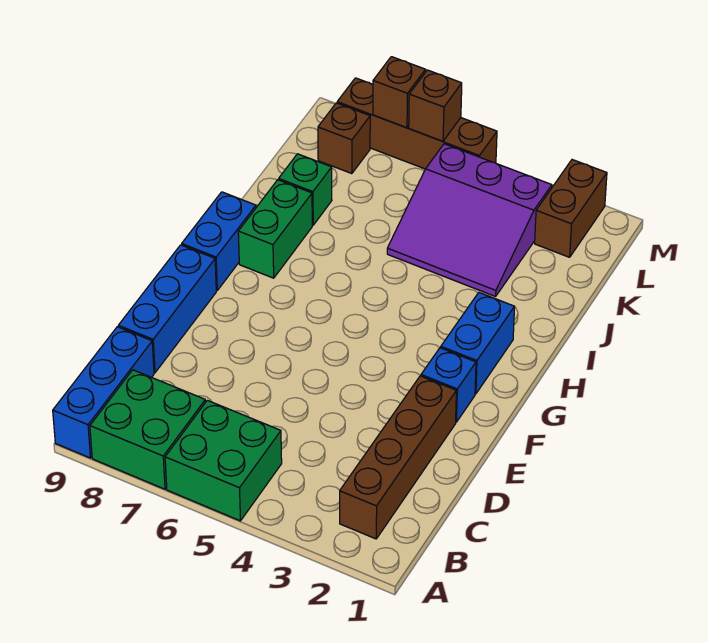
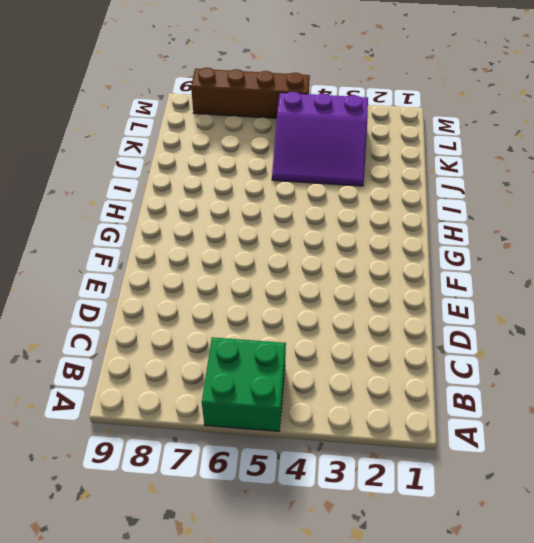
none -> green 2x2 brick [90,370,205,489]
none -> blue 1x3 brick [53,327,154,458]
none -> brown 1x4 brick [340,376,456,539]

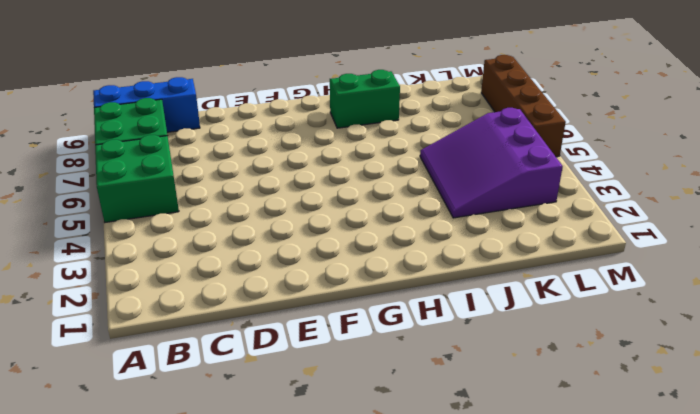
none -> brown 1x4 brick [340,376,456,539]
none -> blue 1x3 brick [118,245,216,373]
none -> blue 1x1 brick [421,348,476,422]

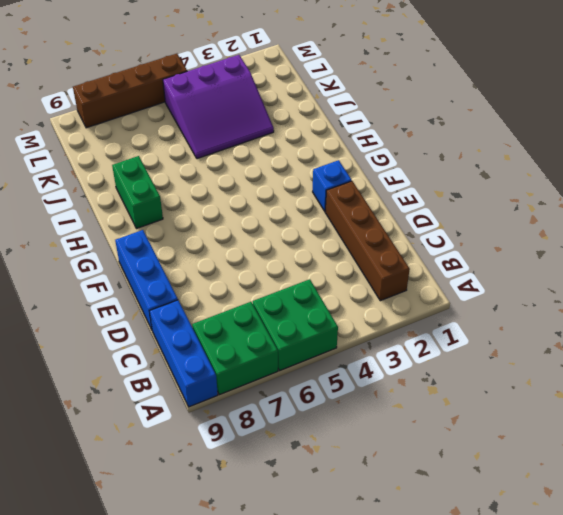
none -> blue 1x2 brick [441,293,515,394]
none -> blue 1x2 brick [182,192,256,290]
none -> green 1x1 brick [279,154,332,225]

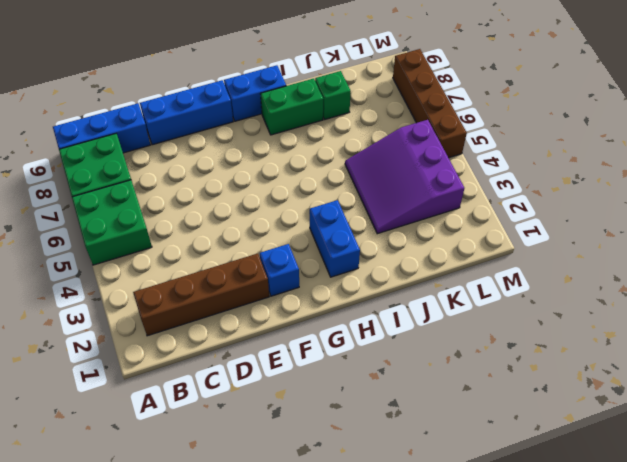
blue 1x2 brick [310,200,360,277] -> blue 1x2 brick turned to [441,293,515,394]
none -> brown 1x2 brick [535,160,607,257]
none -> brown 1x1 brick [318,103,370,174]
none -> brown 1x1 brick [409,70,462,141]

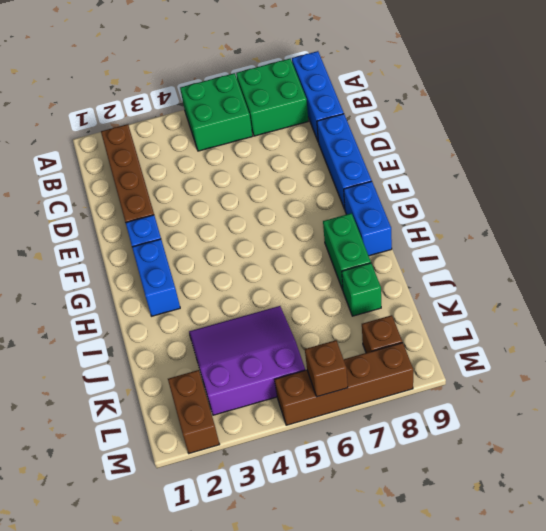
none -> brown 1x1 brick [373,57,426,128]

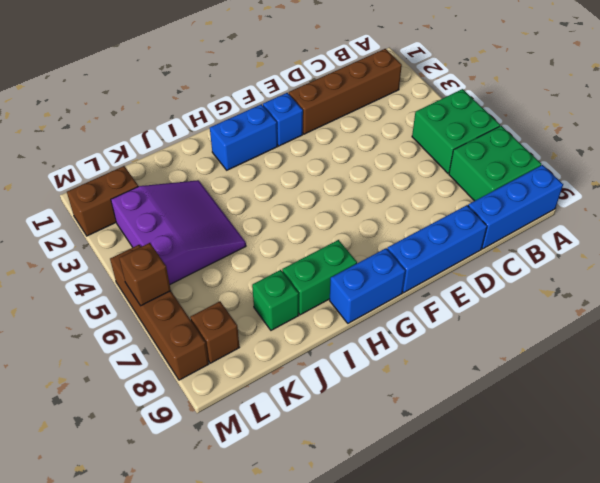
none -> brown 1x1 brick [373,57,426,128]

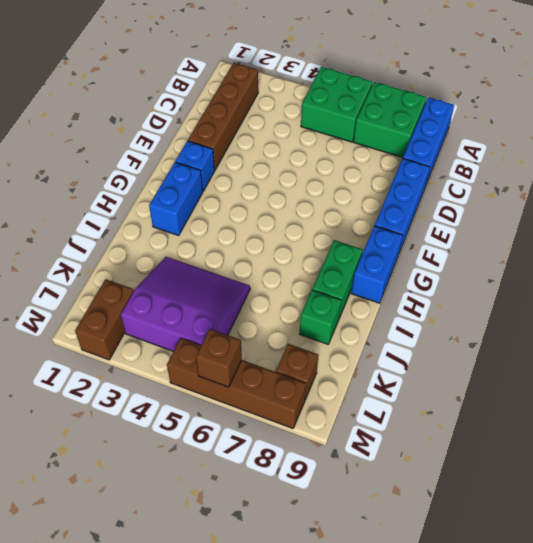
none -> brown 1x1 brick [373,57,426,128]

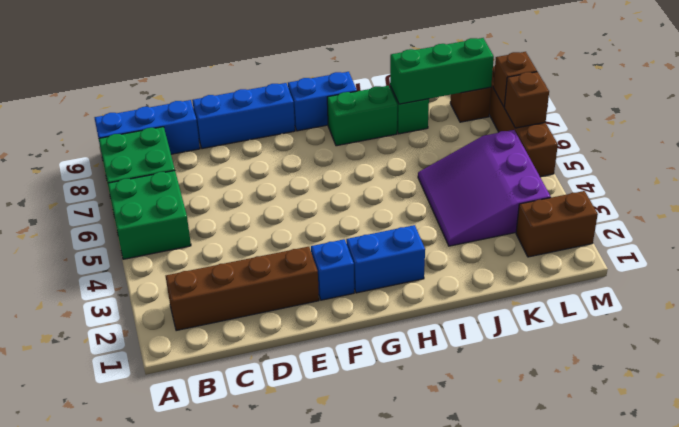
green 1x3 brick [390,38,494,104] -> none

